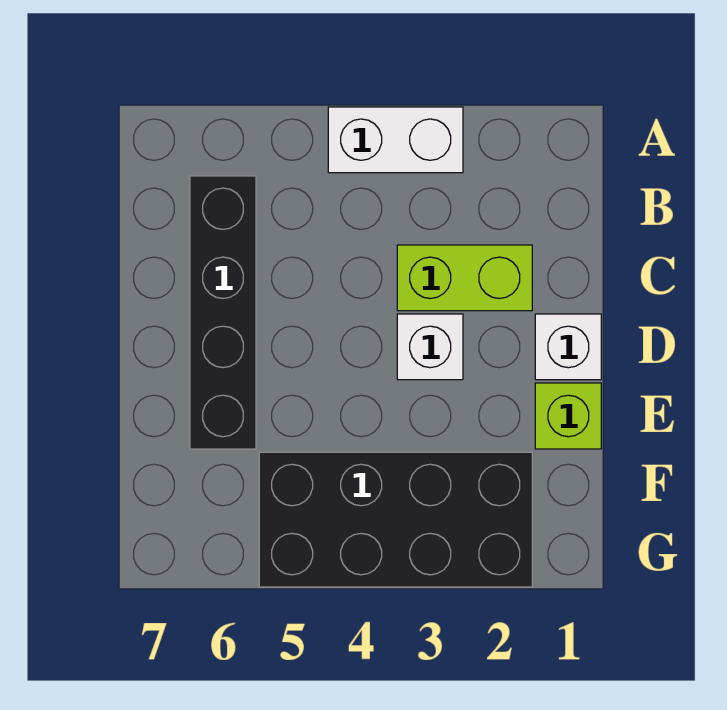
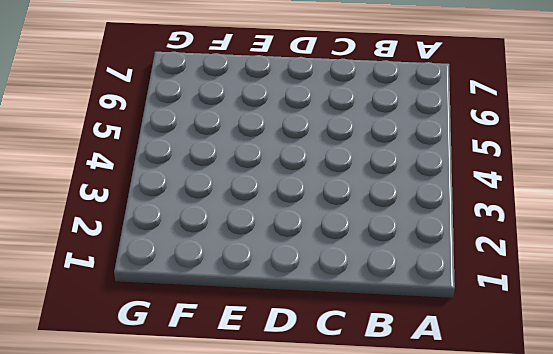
none -> white 1x2 brick [328,107,463,173]
none -> black 1x4 brick [190,176,256,449]

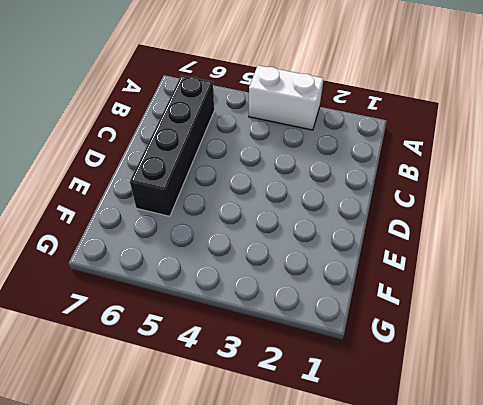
none -> lime 1x2 brick [397,245,532,311]
none -> white 1x1 brick [535,314,601,380]

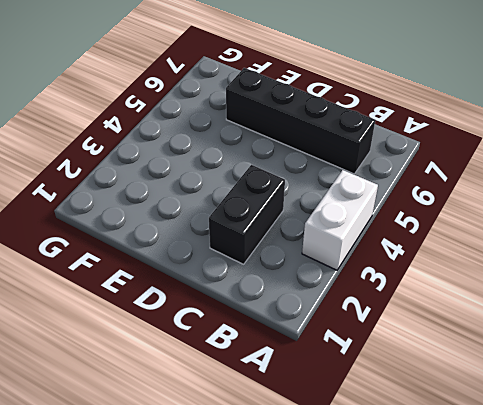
black 1x2 brick [209,165,285,264] -> lime 1x2 brick [397,245,532,311]
none -> white 1x1 brick [535,314,601,380]
none -> white 1x1 brick [397,314,463,380]

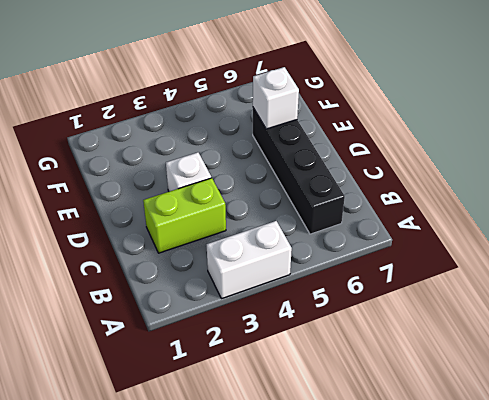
white 1x1 brick [253,67,299,129] -> white 1x1 brick moved to [535,314,601,380]
none -> lime 1x1 brick [535,383,601,449]
none -> black 2x4 brick [259,452,532,587]

